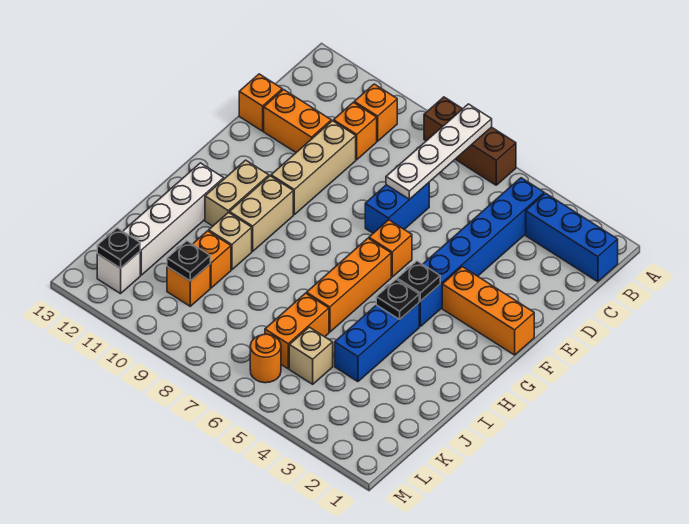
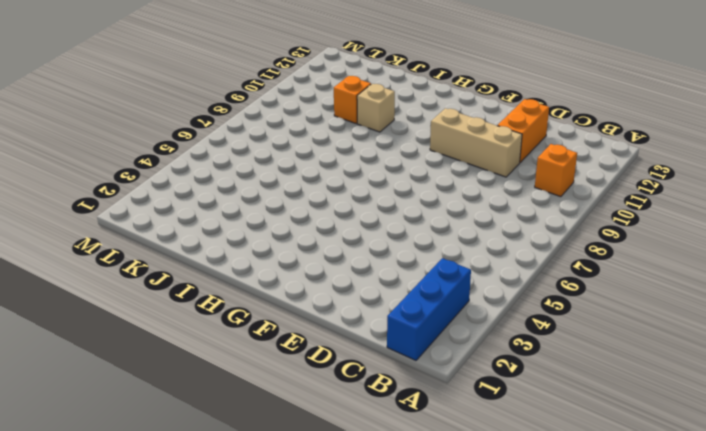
none -> brown 1x3 brick [424,97,516,185]
none -> blue 1x6 brick [419,178,544,326]
none -> orange 1x1 brick [334,102,377,160]

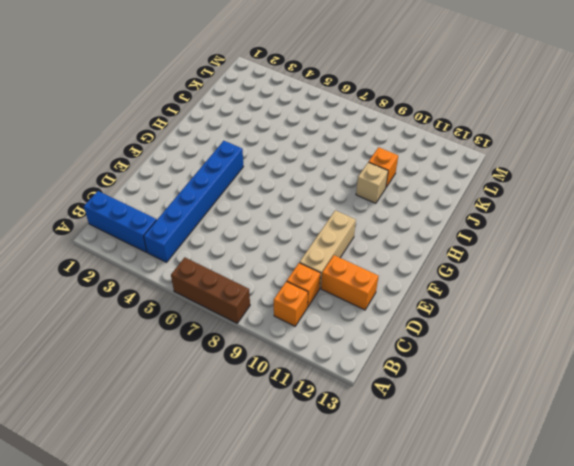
none -> blue 1x2 brick [365,183,429,233]
none -> orange 1x1 brick [239,74,282,131]
none -> orange 1x3 brick [442,267,534,355]

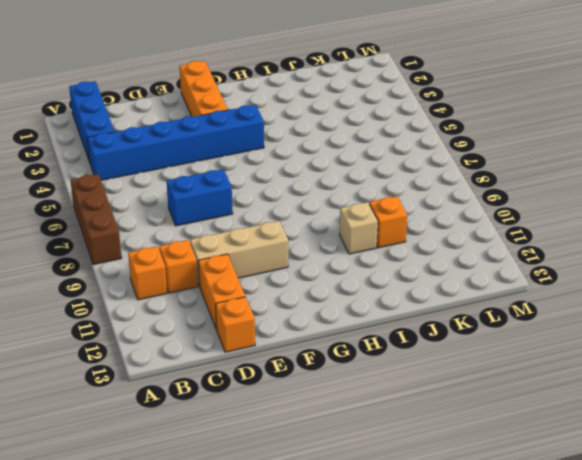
none -> orange 1x1 brick [369,220,412,277]
none -> orange 1x3 brick [307,238,391,332]
none -> tan 1x2 brick [229,176,293,251]

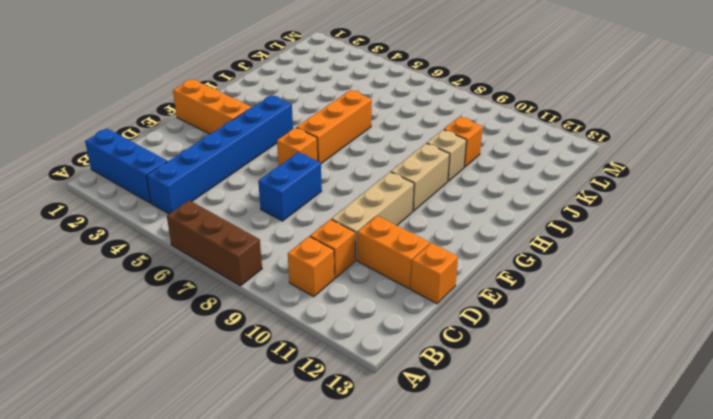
none -> tan 1x2 brick [205,160,269,226]
none -> blue 1x3 brick [335,303,419,382]
none -> white 1x4 brick [123,163,224,275]

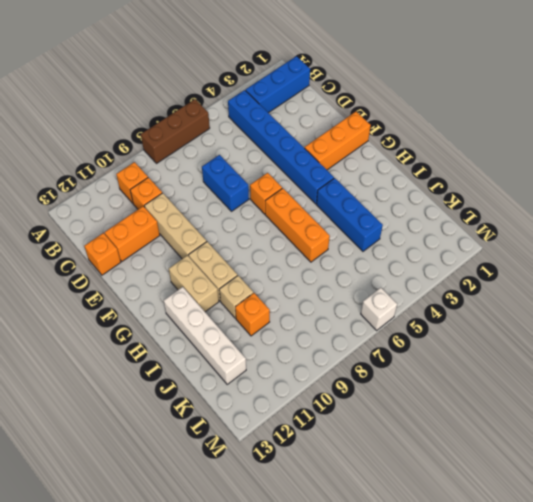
white 1x1 brick [361,288,397,330] -> white 1x1 brick moved to [97,252,140,294]
none -> orange 1x2 brick [265,293,329,369]
none -> tan 1x1 brick [289,327,333,384]
none -> orange 1x1 brick [167,264,210,306]

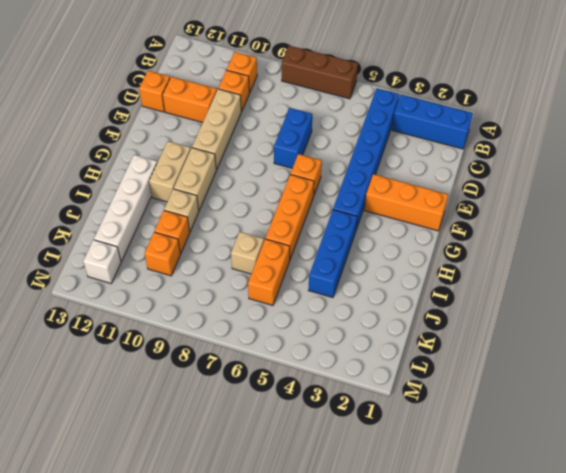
tan 1x1 brick [231,232,264,274] -> tan 1x1 brick moved to [289,327,333,384]
none -> orange 1x1 round brick [250,334,281,383]
none -> white 1x4 plate [386,104,492,199]
none -> black 1x1 plate [397,261,440,301]

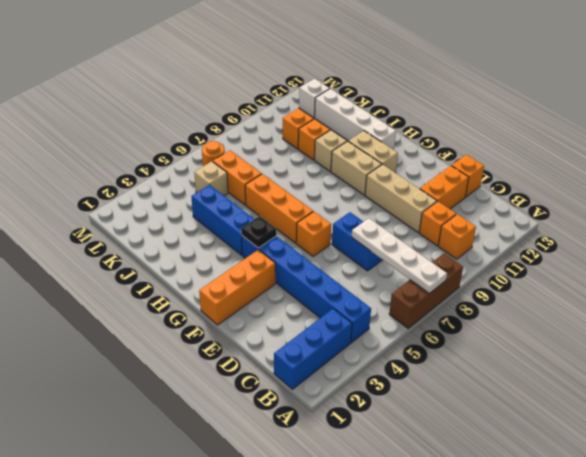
none -> black 1x1 plate [376,279,419,319]
none -> black 1x1 plate [167,241,210,281]
none -> black 1x1 plate [97,228,140,268]

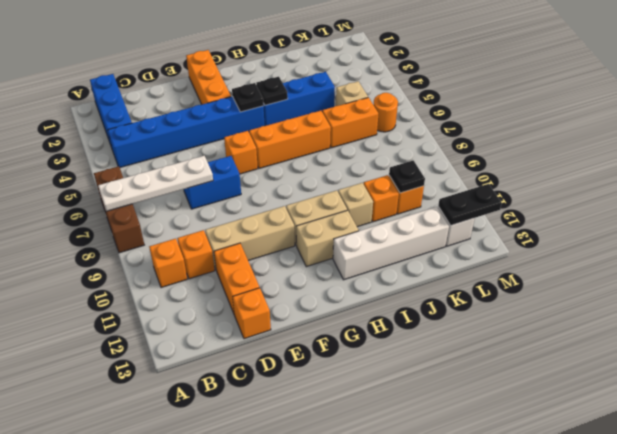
black 1x2 plate [438,184,502,226] -> black 1x1 plate [97,228,140,268]

